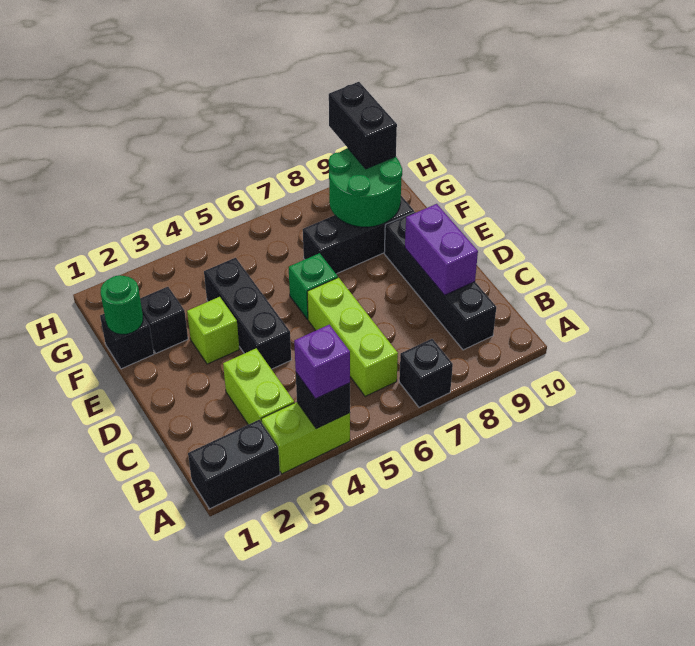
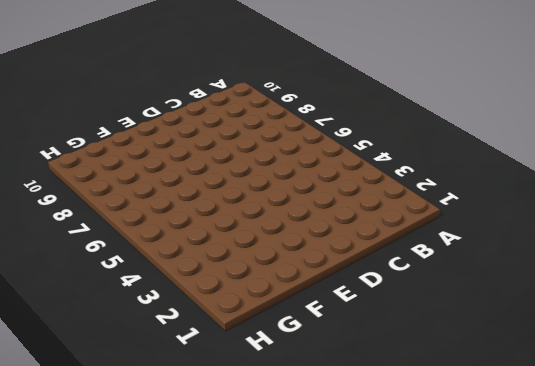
none -> black 1x2 brick [188,420,280,509]
none -> lime 1x2 brick [261,402,350,474]
none -> black 1x1 brick [399,339,453,407]

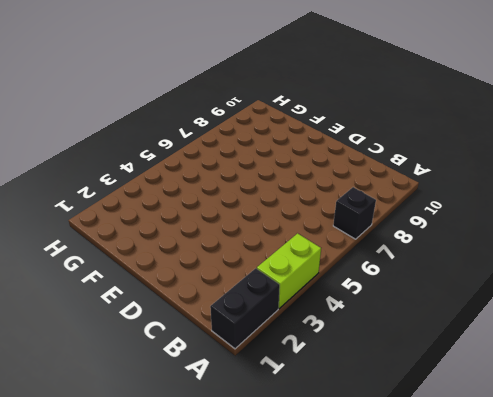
none -> lime 1x2 brick [223,348,294,425]
none -> lime 1x3 brick [307,278,398,396]
none -> black 1x4 brick [384,212,496,350]

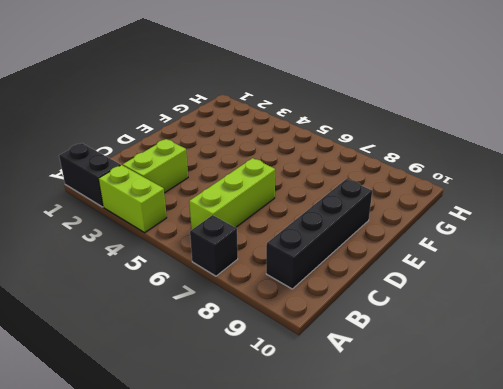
none -> black 1x3 brick [204,258,291,369]
none -> lime 1x1 brick [187,297,239,364]
none -> green 1x1 brick [289,253,338,319]

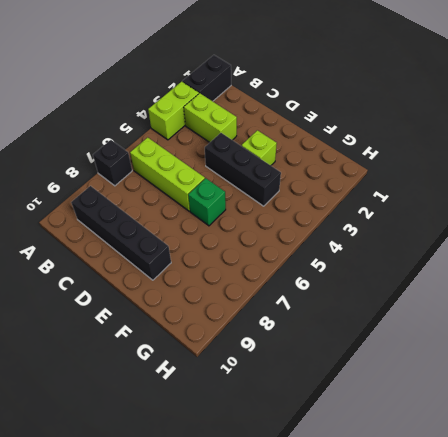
none -> black 1x1 brick [100,314,154,369]
none -> black 1x1 brick [140,287,188,353]
none -> black 1x3 brick [303,196,414,274]

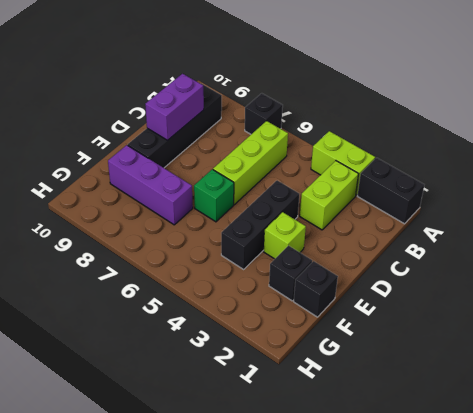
purple 1x3 brick [108,145,193,225] -> black 1x3 brick [303,196,414,274]
none -> black 1x1 brick [296,373,350,429]
none -> green 1x1 round brick [100,275,143,334]
none -> green 2x2 round brick [329,148,402,227]

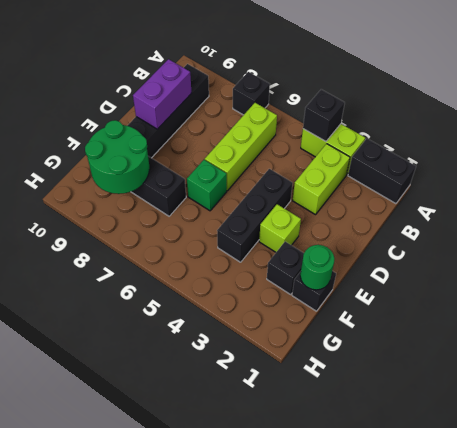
none -> purple 1x1 brick [294,325,350,399]
none -> black 1x2 brick [329,82,397,169]

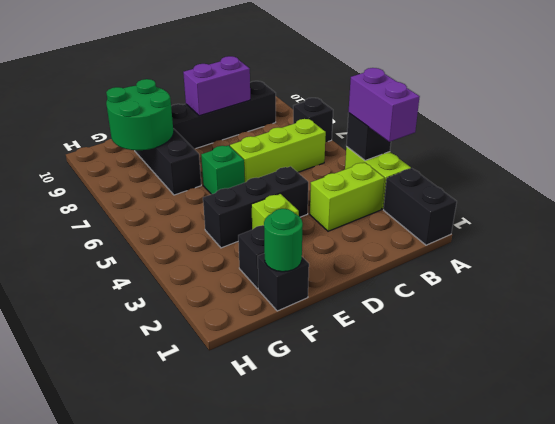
purple 1x2 brick [349,68,420,142] -> purple 1x1 brick [294,325,350,399]
none -> black 1x2 brick [329,82,397,169]

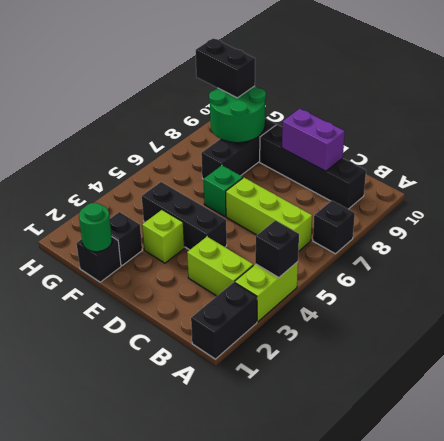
none -> purple 1x1 brick [294,325,350,399]

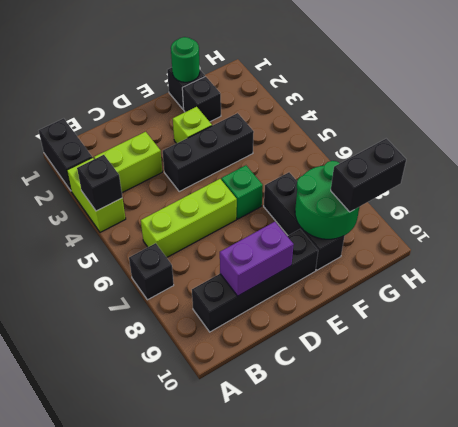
none -> purple 1x1 brick [294,325,350,399]

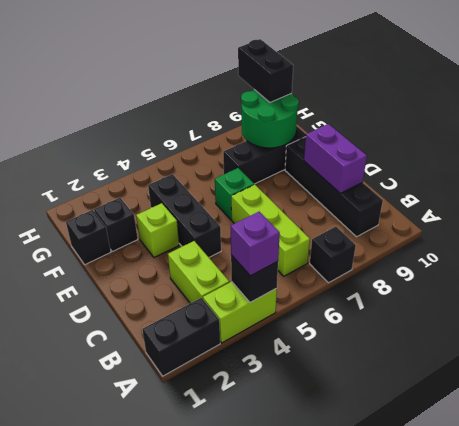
none -> green 1x1 round brick [100,275,143,334]

